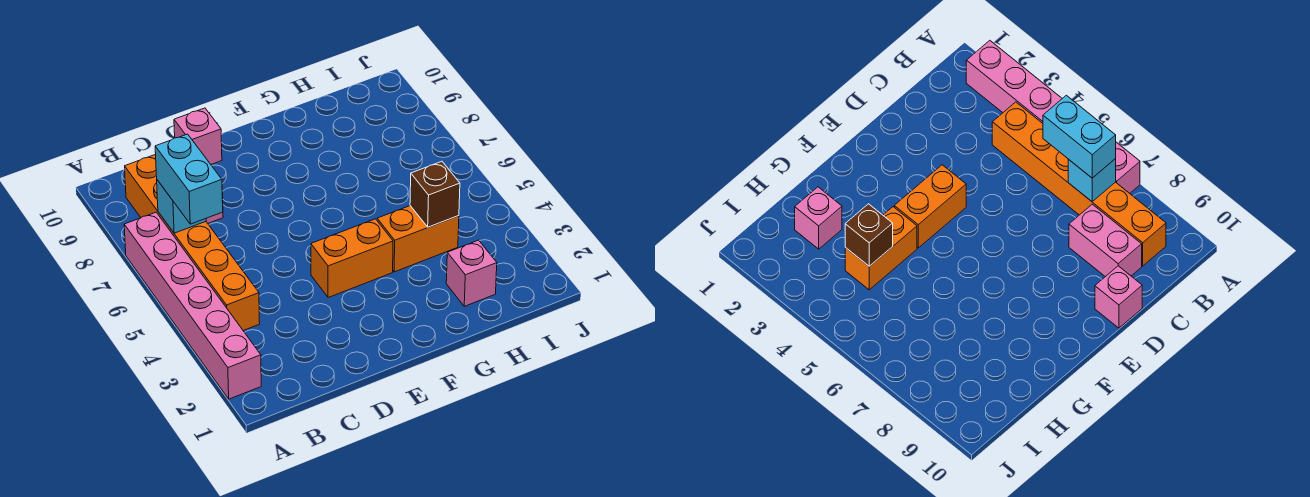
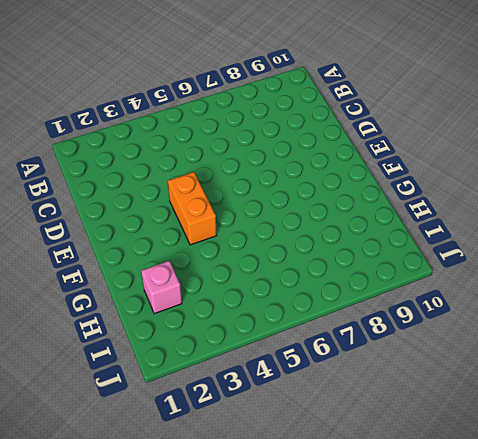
none -> pink 1x6 brick [124,212,261,399]
none -> orange 1x6 brick [125,154,260,331]

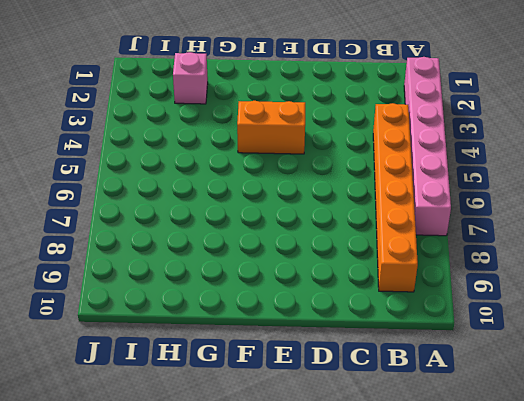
none -> pink 1x2 brick [1069,204,1142,277]
none -> pink 1x1 brick [174,108,222,164]

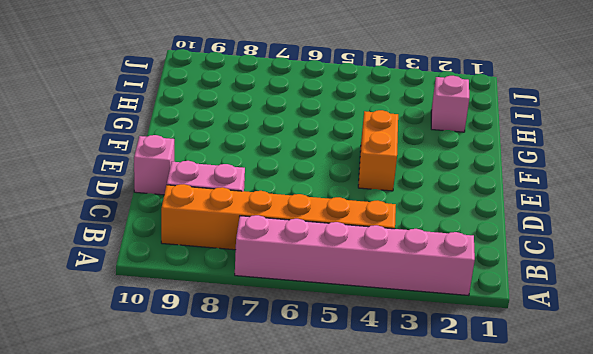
none -> orange 1x2 brick [377,206,459,272]
none -> cyan 1x1 brick [157,180,206,233]

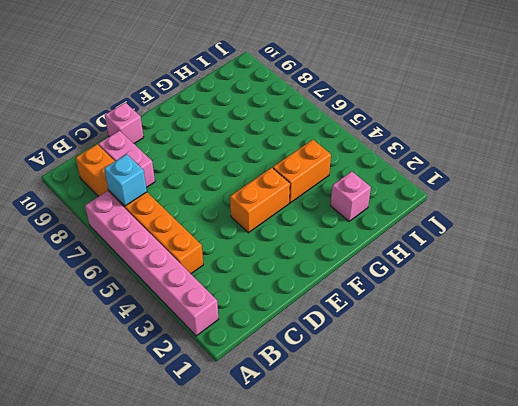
none -> brown 1x1 brick [410,161,460,227]
none -> cyan 1x2 brick [155,134,223,224]

